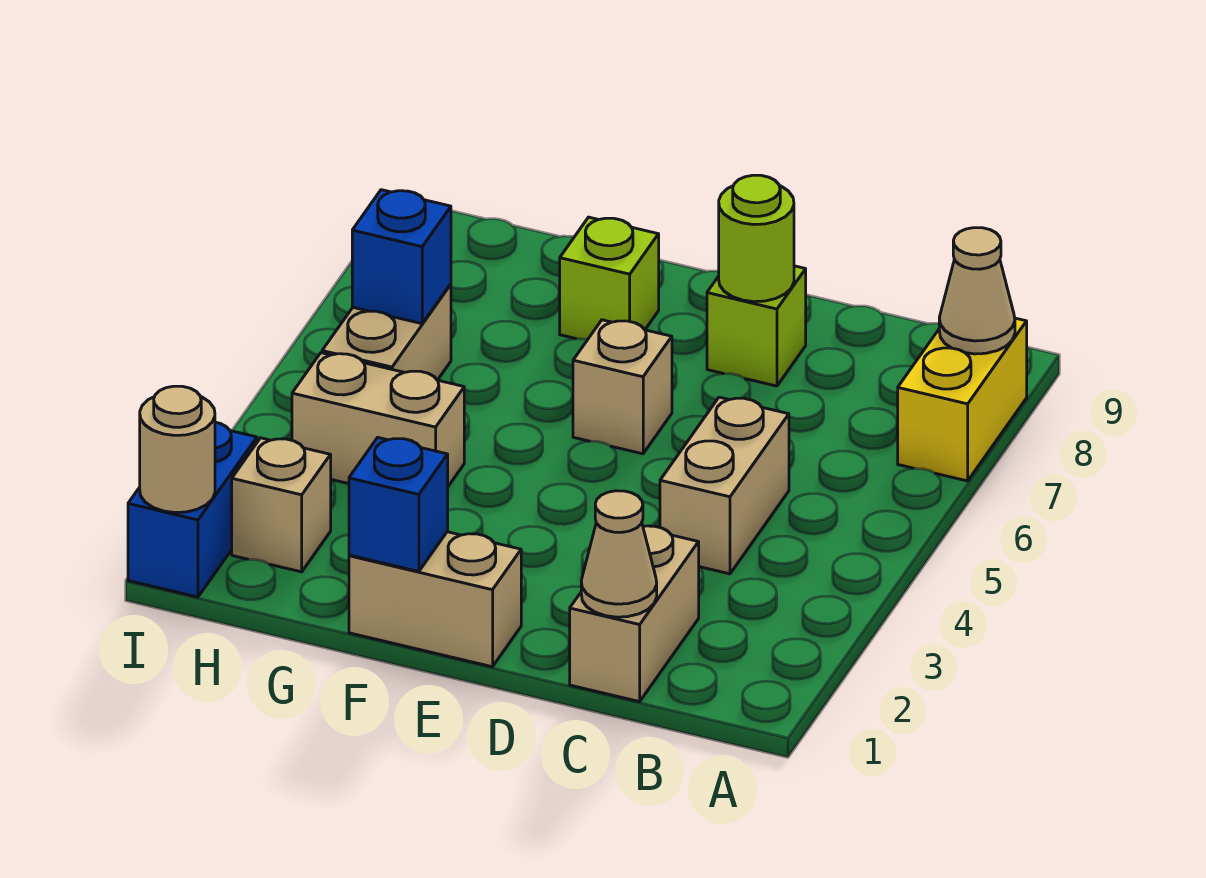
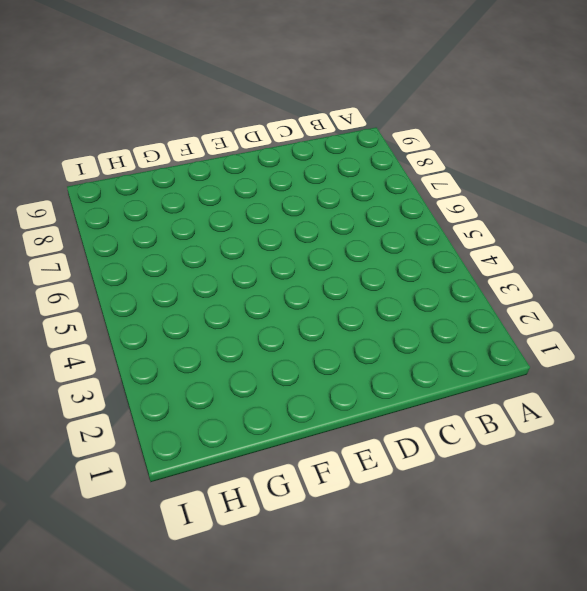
none -> yellow 1x2 brick [898,318,1027,481]
none -> tan 1x2 brick [570,526,699,702]
none -> tan 1x2 brick [660,397,789,574]

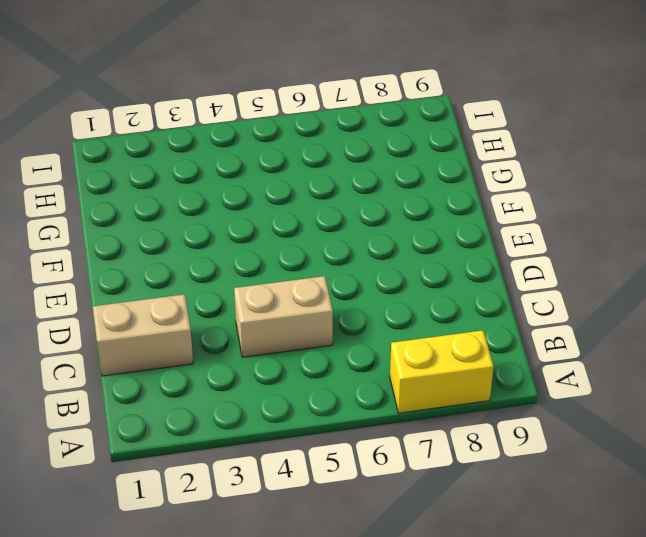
none -> lime 1x1 brick [707,266,806,386]
none -> tan 1x2 brick [349,532,521,667]
none -> tan 1x1 brick [573,320,672,454]

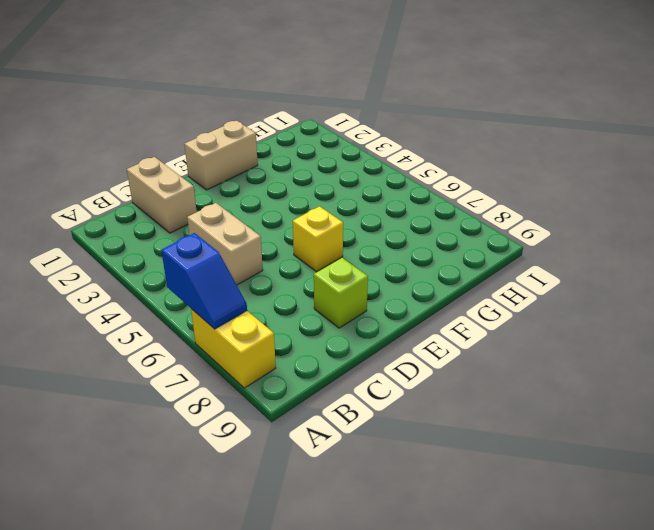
blue 1x2 slope [161,233,247,329] -> none
yellow 1x1 brick [293,207,343,272] -> tan 1x1 brick [573,320,672,454]
none -> lime 1x1 brick [560,217,659,340]
none -> tan 1x2 brick [292,353,464,486]
none -> tan 1x1 brick [232,438,331,572]

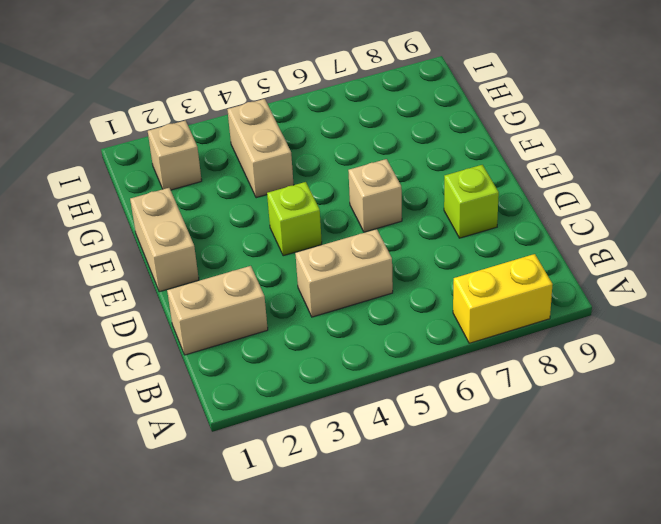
lime 1x1 brick [267,182,322,256] -> lime 1x1 brick moved to [560,217,659,340]
none -> tan 1x2 brick [322,284,451,380]
none -> blue 1x2 brick [128,422,257,597]
none -> tan 1x1 cone [939,228,1015,354]

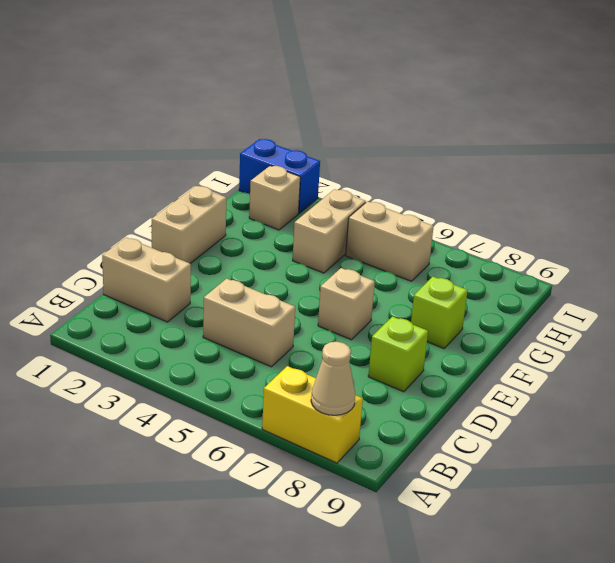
none -> tan 1x1 cone [581,491,657,617]
none -> lime 1x1 round brick [719,175,794,302]
none -> blue 1x1 brick [349,438,448,571]

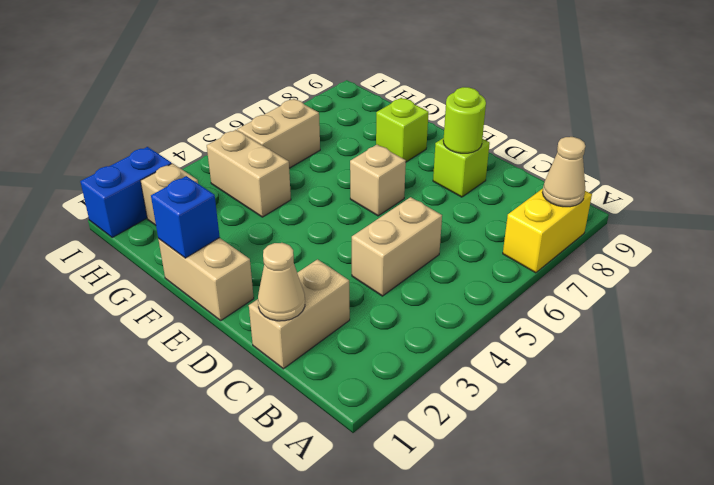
none -> blue 1x1 brick [352,190,451,324]
none -> tan 1x1 round brick [140,386,215,513]

